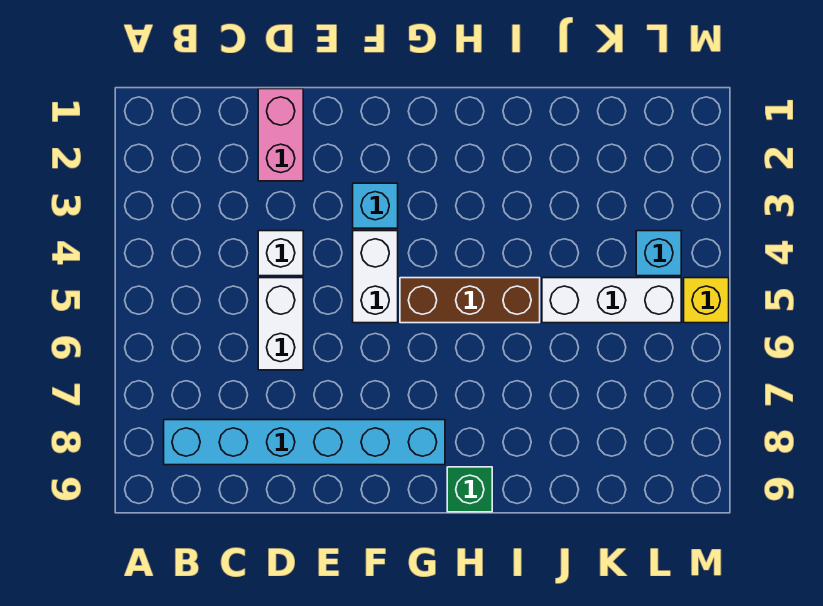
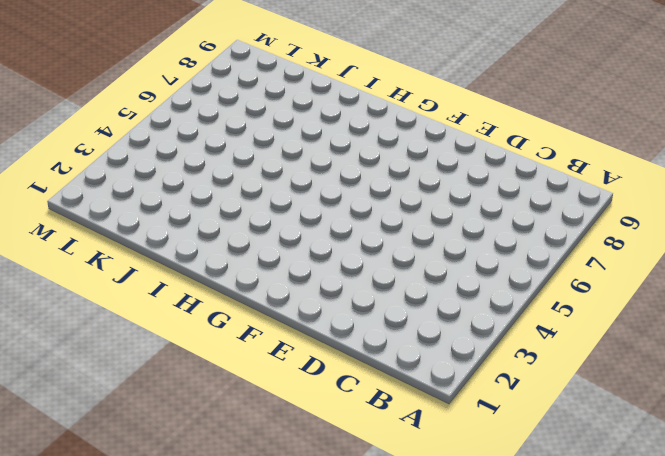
none -> cyan 1x6 brick [164,420,445,465]
none -> pink 1x2 brick [258,89,303,181]

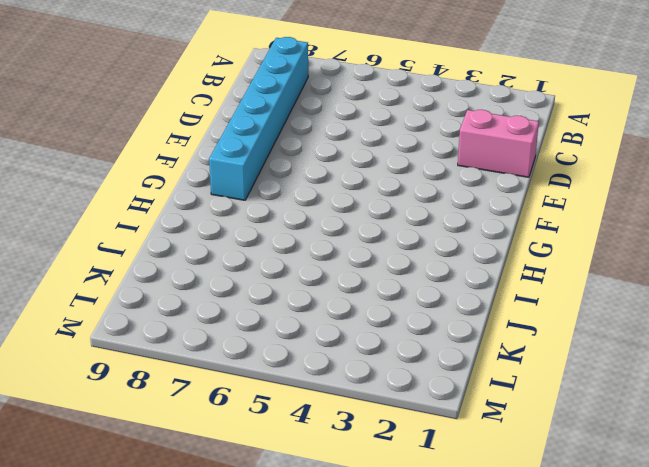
none -> white 1x1 brick [258,231,303,276]
none -> white 1x2 brick [258,278,303,370]

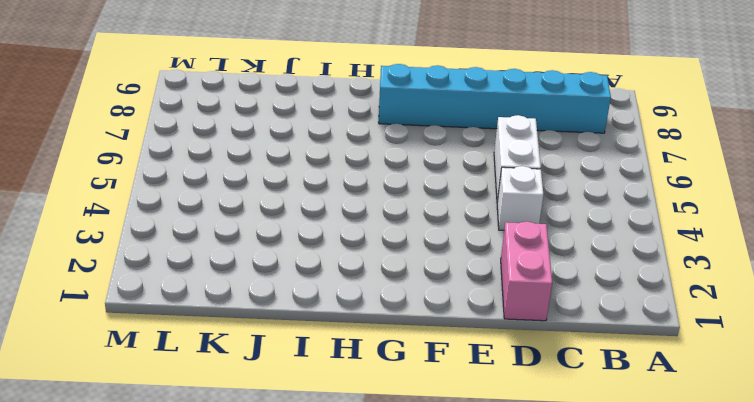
none -> cyan 1x1 brick [353,183,398,228]
none -> white 1x2 brick [353,231,398,323]

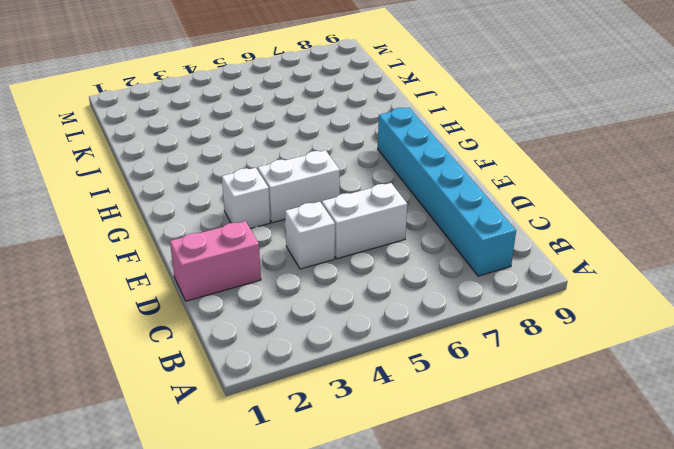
white 1x1 brick [222,168,270,229] -> cyan 1x1 brick [353,183,398,228]
none -> brown 1x3 brick [400,278,540,323]
none -> green 1x1 brick [447,467,492,512]

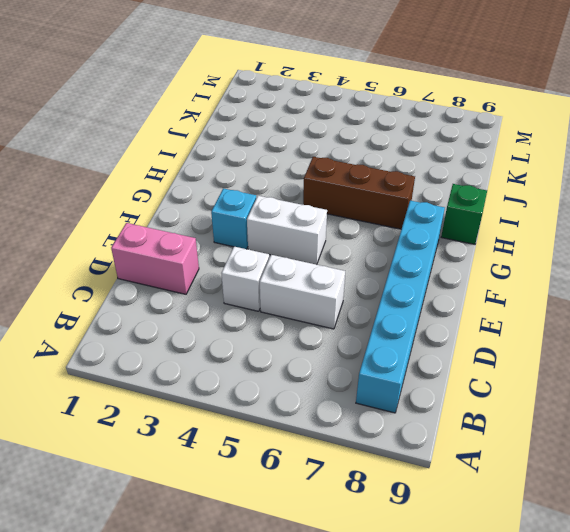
brown 1x3 brick [303,157,415,229] -> brown 1x3 brick turned to [400,278,540,323]
none -> white 1x3 brick [542,278,681,323]
none -> cyan 1x1 brick [636,231,681,276]

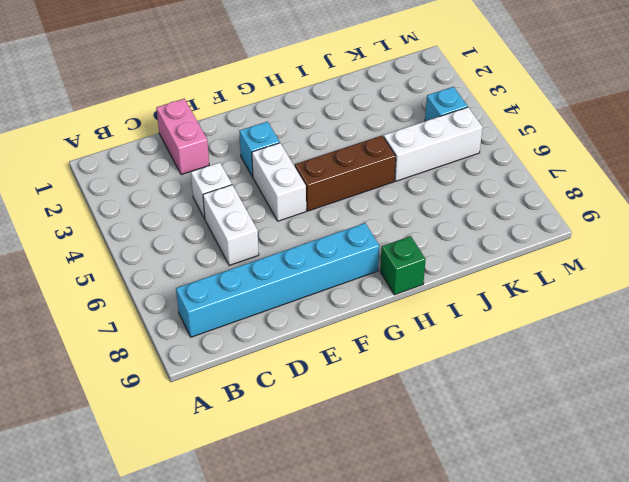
none -> yellow 1x1 brick [684,278,729,323]

